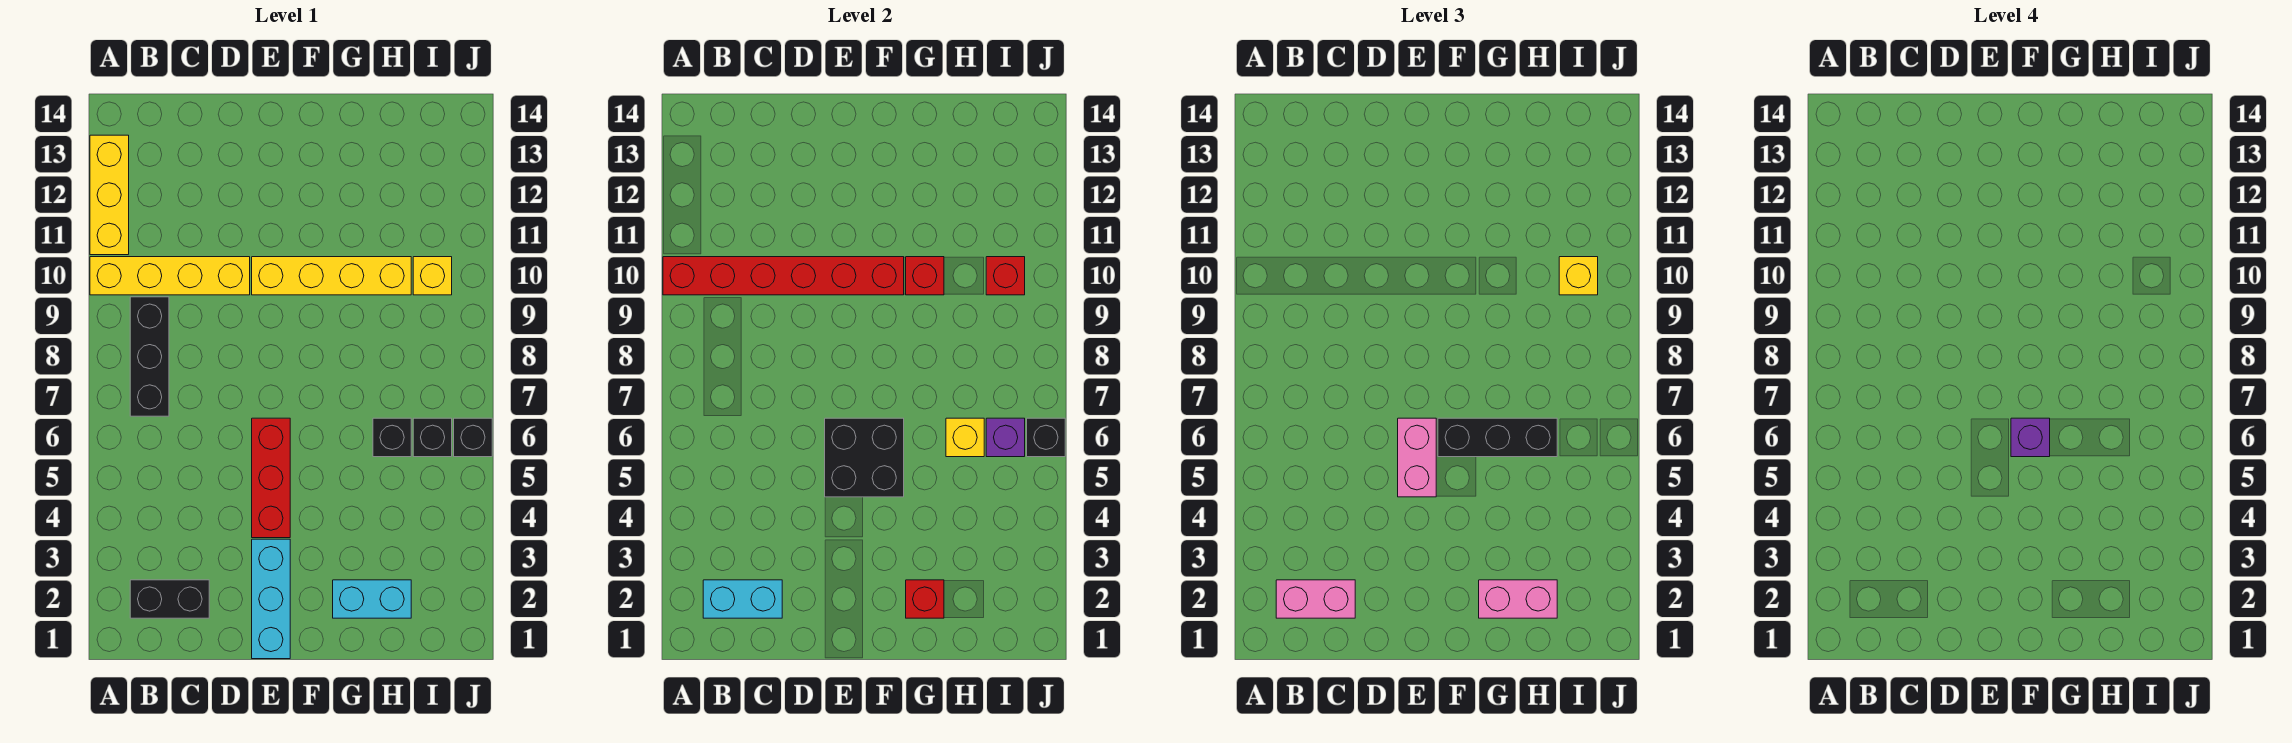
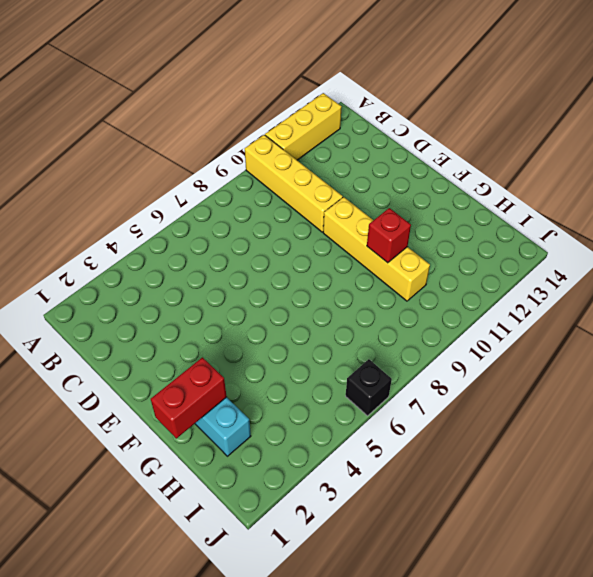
red 1x2 brick [151,357,227,438] -> red 1x1 brick [906,580,944,618]
none -> black 1x2 brick [130,580,209,618]
none -> black 1x3 brick [130,297,169,416]
none -> cyan 1x3 brick [252,539,290,659]

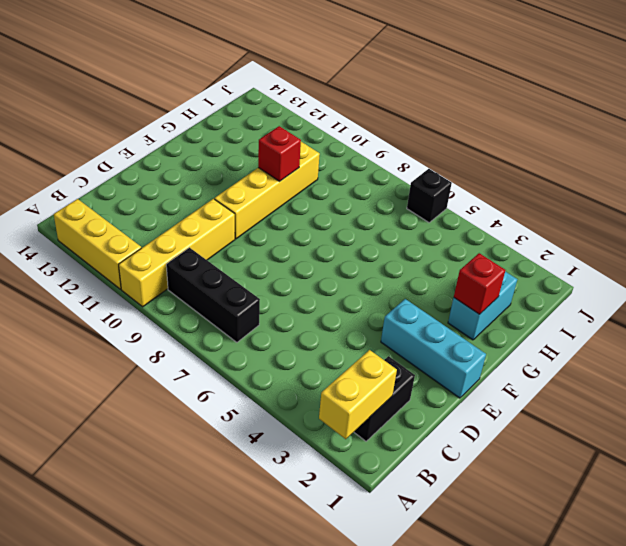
yellow 1x2 brick [319,350,397,439] -> cyan 1x2 brick [703,580,782,618]
none -> red 1x3 brick [252,418,290,538]
none -> black 1x1 brick [373,418,411,457]
none -> black 1x1 brick [413,418,452,457]

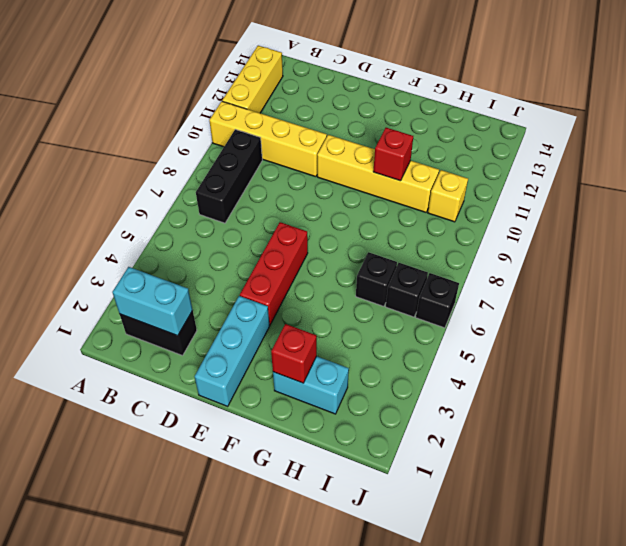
none -> red 1x6 brick [663,257,904,295]
none -> black 2x2 brick [825,418,904,497]
none -> yellow 1x1 brick [946,418,984,457]

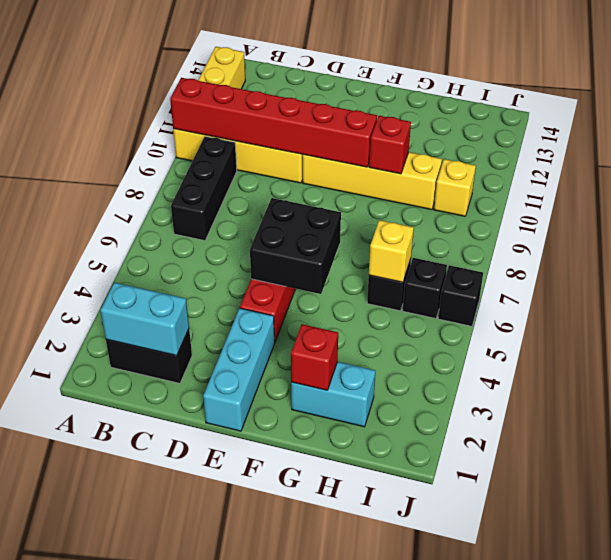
none -> purple 1x1 brick [986,418,1025,457]
none -> red 1x1 brick [986,257,1025,295]
none -> black 1x1 brick [1027,418,1065,457]

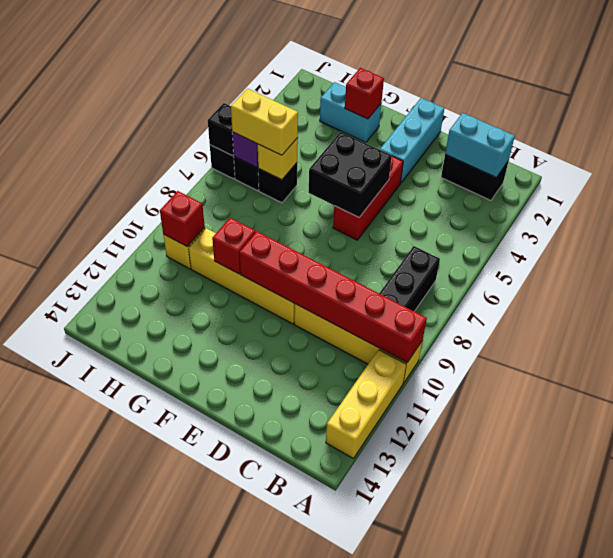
yellow 1x2 brick [231,89,298,155] -> black 1x3 brick [1438,418,1557,457]
none -> pink 1x2 brick [1276,580,1355,618]
none -> pink 1x2 brick [1398,418,1436,497]
none -> pink 1x2 brick [1479,580,1557,618]

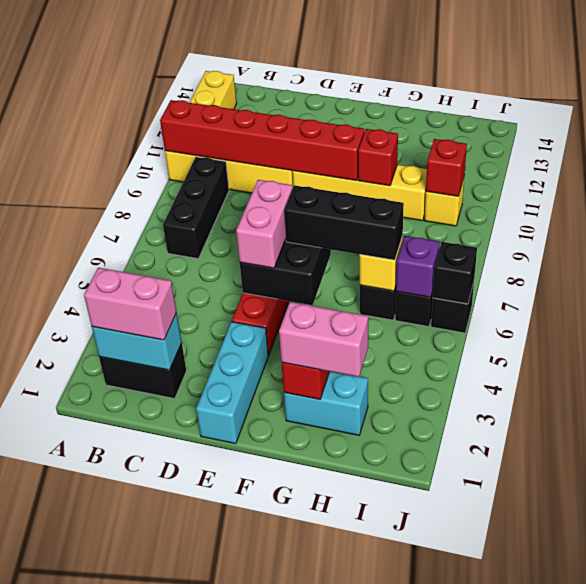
none -> yellow 1x1 brick [1559,257,1598,295]
none -> purple 1x1 brick [2011,418,2050,457]

